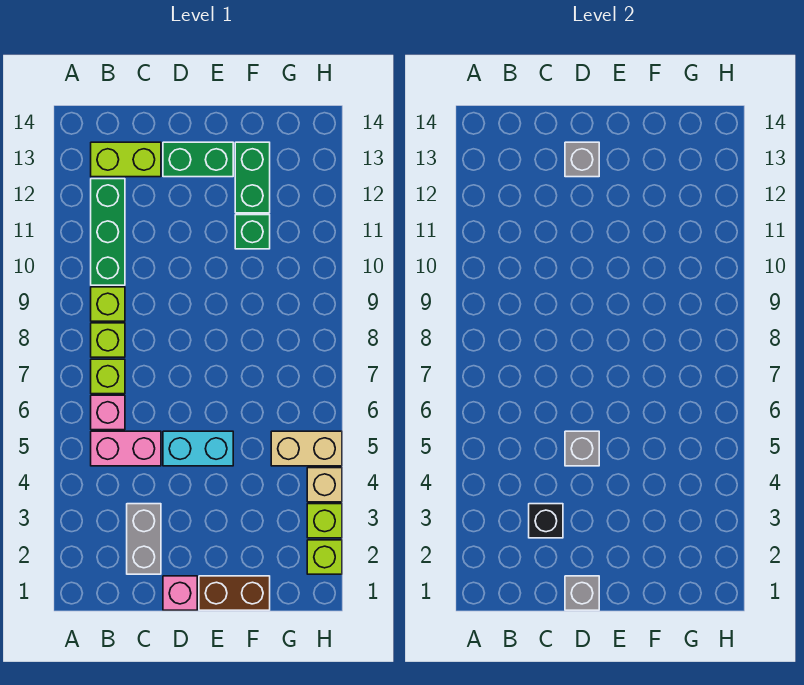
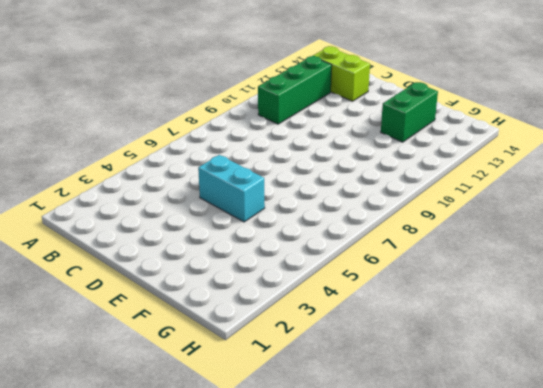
none -> pink 1x2 brick [91,431,161,466]
none -> pink 1x1 brick [91,395,125,430]
none -> lime 1x1 brick [91,359,125,394]

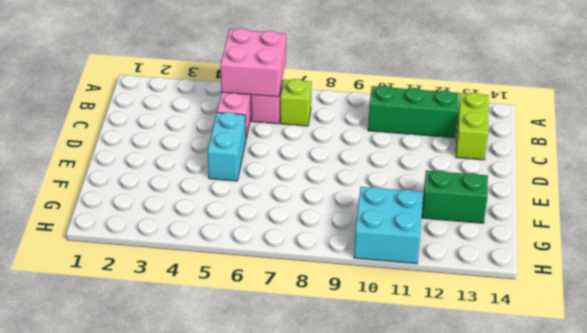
pink 2x2 brick [221,28,286,97] -> none
cyan 2x2 brick [354,187,423,264] -> none
none -> lime 1x1 brick [91,323,125,357]
none -> lime 1x1 brick [91,287,125,321]
none -> grey 1x2 brick [127,504,161,574]

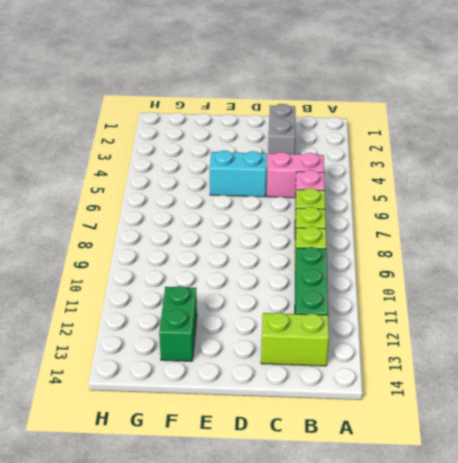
none -> pink 1x1 brick [163,576,197,610]
none -> green 1x2 brick [163,142,233,177]
none -> brown 1x2 brick [199,576,270,610]

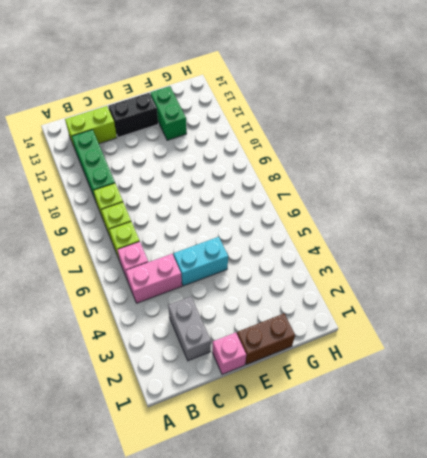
black 1x2 brick [108,93,158,137] -> green 1x2 brick [163,142,233,177]
none -> green 1x1 brick [235,215,270,249]
none -> tan 1x2 brick [271,431,342,466]
none -> lime 1x1 brick [307,540,342,574]

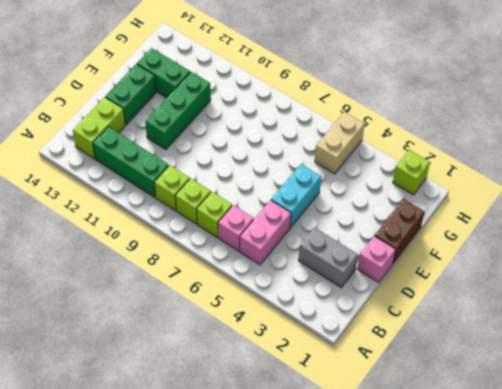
green 1x3 brick [145,72,211,150] -> green 1x1 brick [235,215,270,249]
none -> lime 1x1 brick [307,504,342,538]
none -> tan 1x1 brick [307,468,342,502]
none -> black 1x1 brick [529,504,563,538]

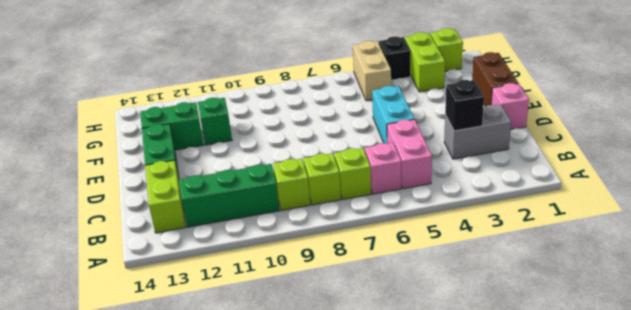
lime 1x2 brick [405,32,445,92] -> lime 1x1 brick [307,504,342,538]
black 1x1 brick [379,36,411,80] -> tan 1x1 brick [307,468,342,502]
none -> grey 1x1 brick [565,576,599,610]
none -> grey 1x1 brick [565,431,599,466]
none -> grey 1x1 brick [565,142,599,177]

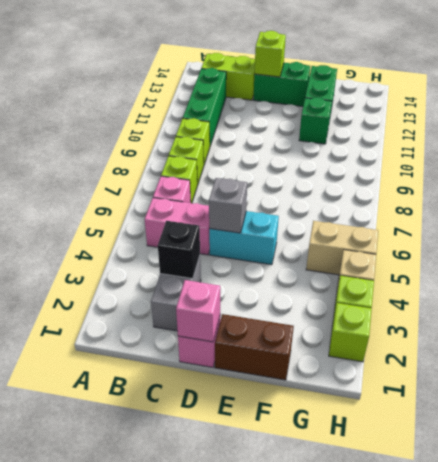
pink 1x1 brick [176,280,220,342] -> grey 1x1 brick [565,576,599,610]
lime 1x1 brick [254,31,286,77] -> grey 1x1 brick [565,142,599,177]

